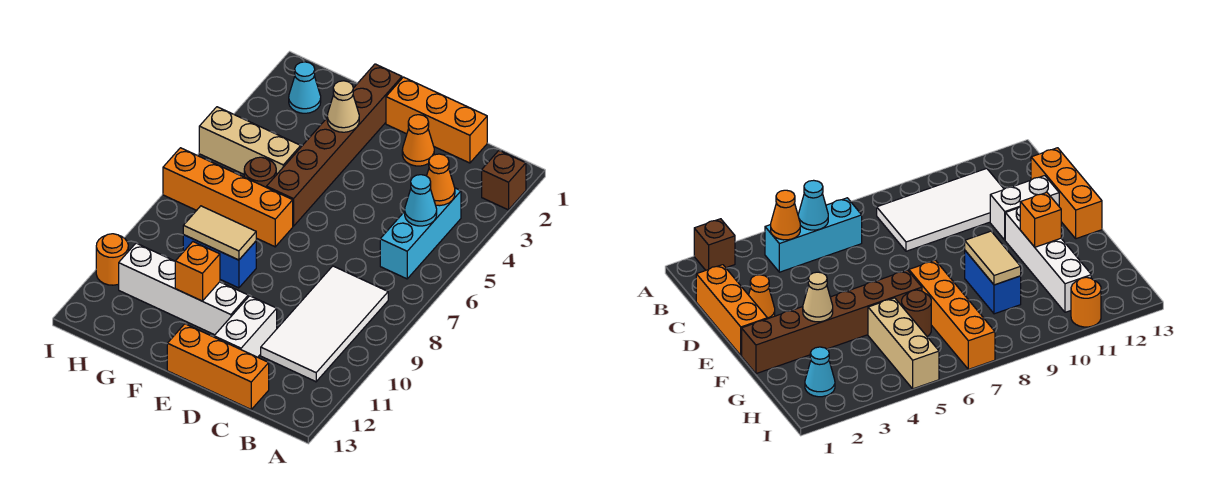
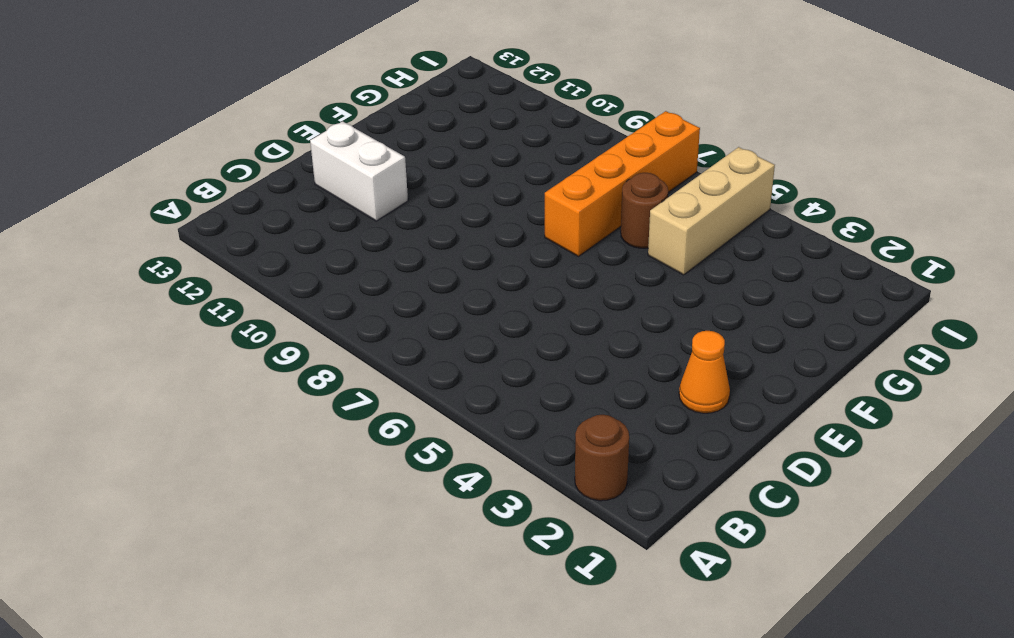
brown 1x1 round brick [575,415,629,501] -> brown 1x1 brick [482,151,526,210]
none -> cyan 1x3 brick [380,188,461,279]
none -> white 2x4 tile [261,266,388,382]
none -> orange 1x3 brick [386,77,487,163]

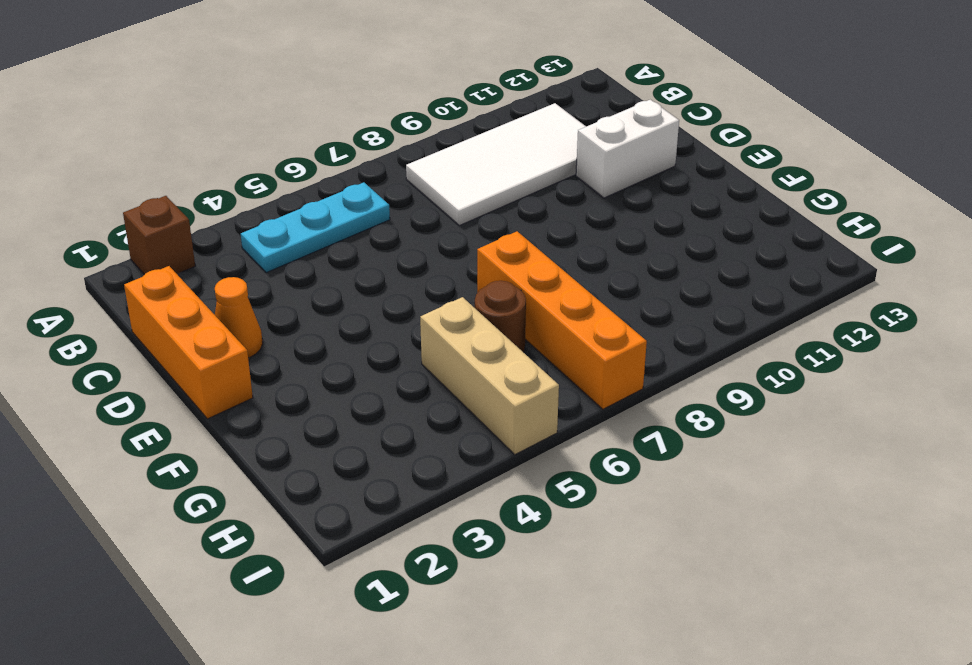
cyan 1x3 plate [241,182,390,273] -> cyan 1x3 brick [380,188,461,279]
none -> orange 1x3 brick [167,324,269,409]
none -> white 1x4 brick [119,243,248,335]
none -> brown 1x6 brick [267,64,402,226]

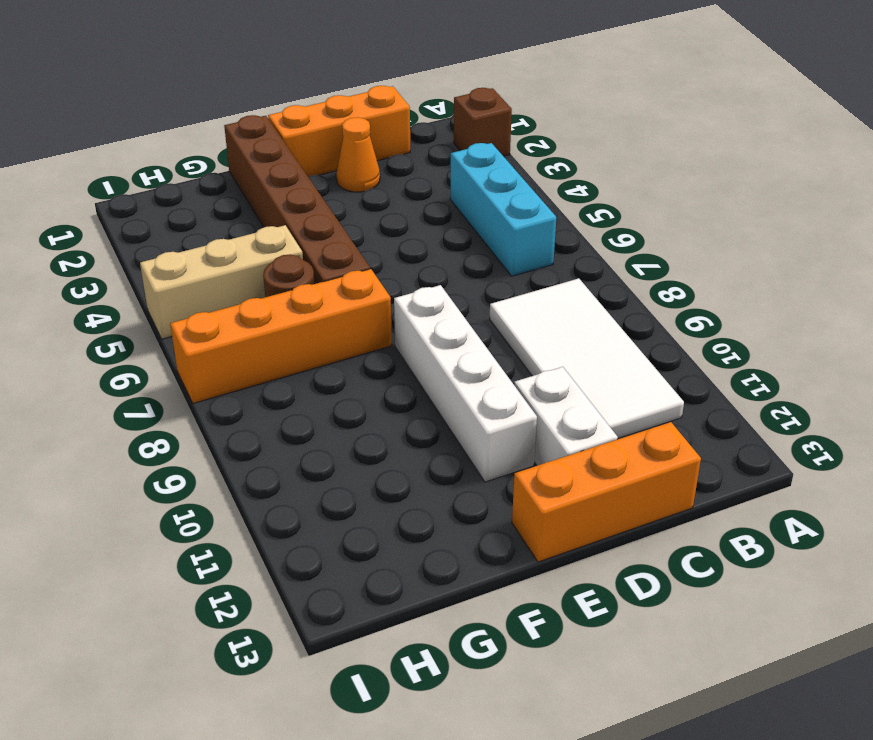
white 1x4 brick [394,285,537,482] -> white 1x4 brick turned to [119,243,248,335]
none -> blue 1x2 brick [183,235,256,288]
none -> cyan 1x1 cone [289,62,321,113]
none -> orange 1x1 round brick [96,234,128,285]

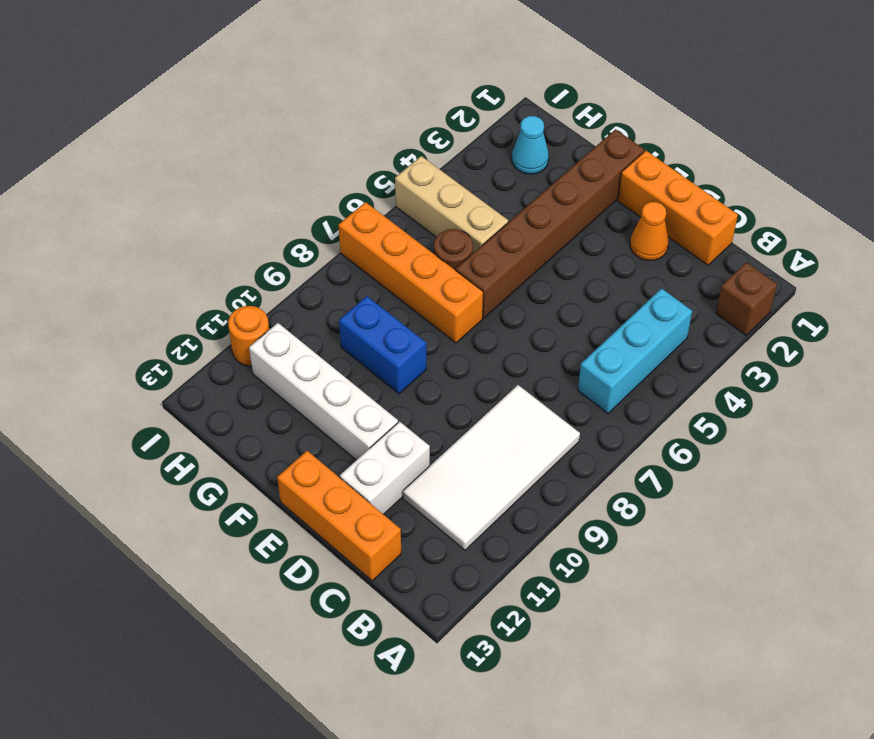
none -> orange 1x1 cone [427,154,455,206]
none -> cyan 1x1 cone [405,175,437,226]
none -> tan 1x1 cone [327,81,359,132]

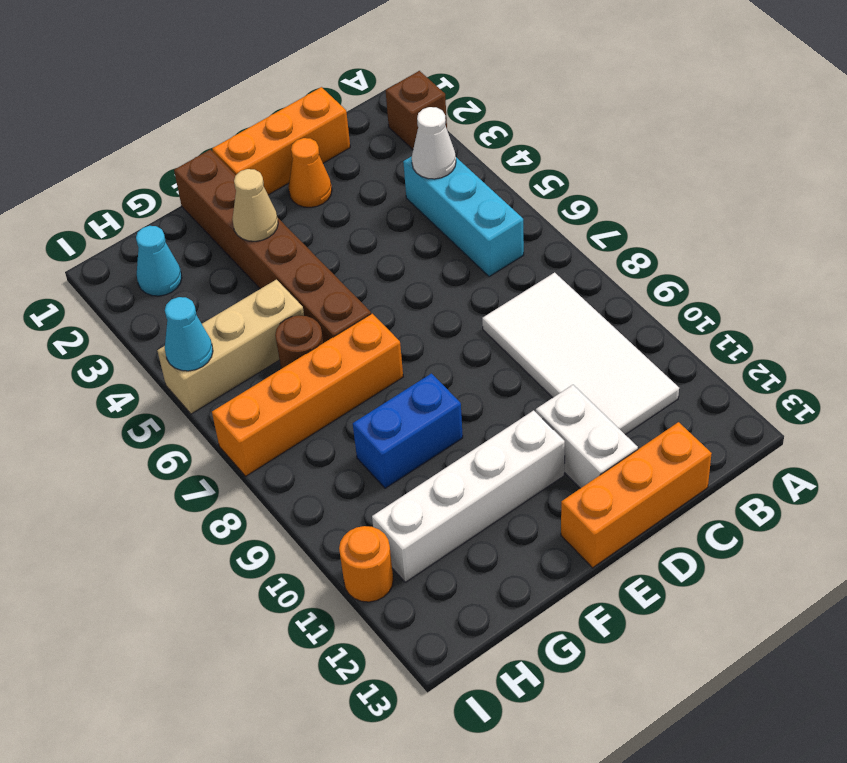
white 1x1 cone [412,107,456,179] -> orange 1x1 cone [427,154,455,206]
cyan 1x1 cone [165,297,213,371] -> cyan 1x1 cone moved to [405,175,437,226]
none -> tan 1x2 tile [183,206,256,260]
none -> orange 1x1 brick [175,242,220,301]

